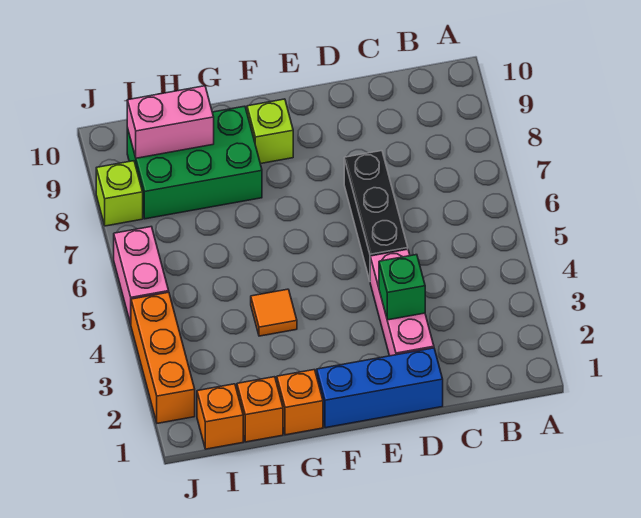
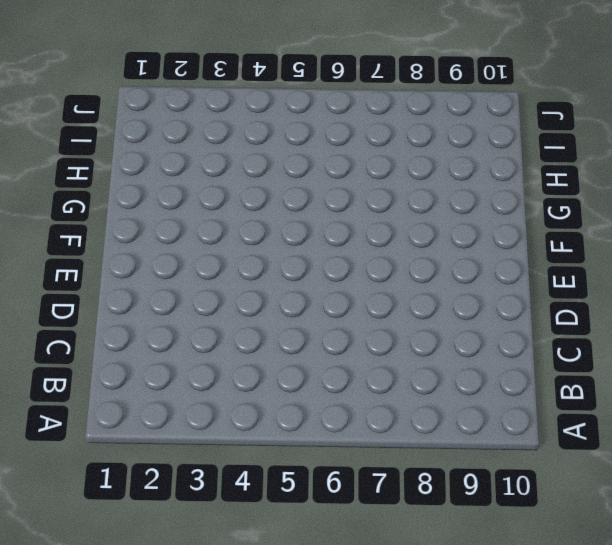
none -> blue 1x3 brick [317,348,443,428]
none -> pink 1x3 brick [370,249,434,356]
none -> black 1x3 brick [344,151,408,280]

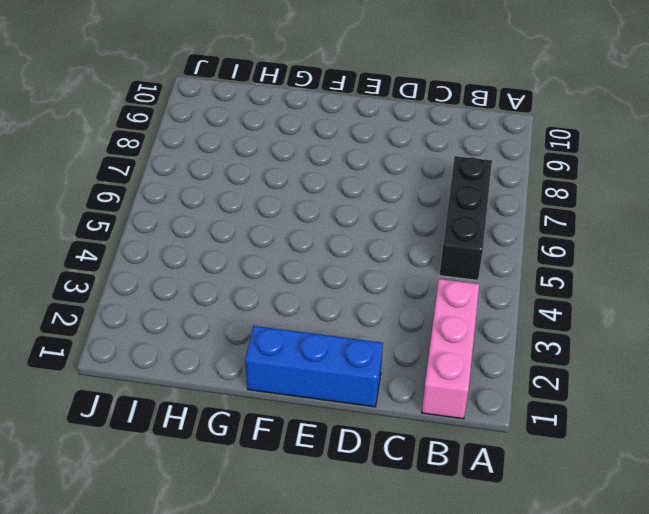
pink 1x3 brick [422,279,479,419] -> pink 1x3 brick moved to [370,249,434,356]
black 1x3 brick [440,156,492,280] -> black 1x3 brick moved to [344,151,408,280]
none -> lime 1x1 brick [247,99,293,164]
none -> orange 1x1 brick [277,370,323,435]
none -> orange 1x1 tile [251,289,297,336]

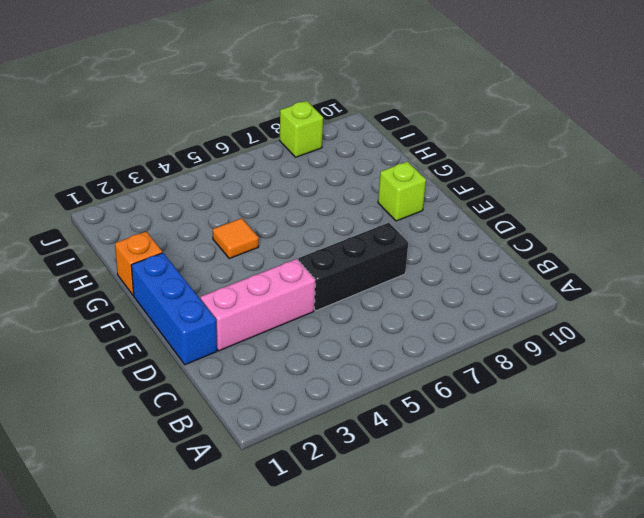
none -> green 2x3 brick [127,106,262,219]
none -> orange 1x1 brick [237,377,283,442]
none -> orange 1x1 brick [197,384,243,449]

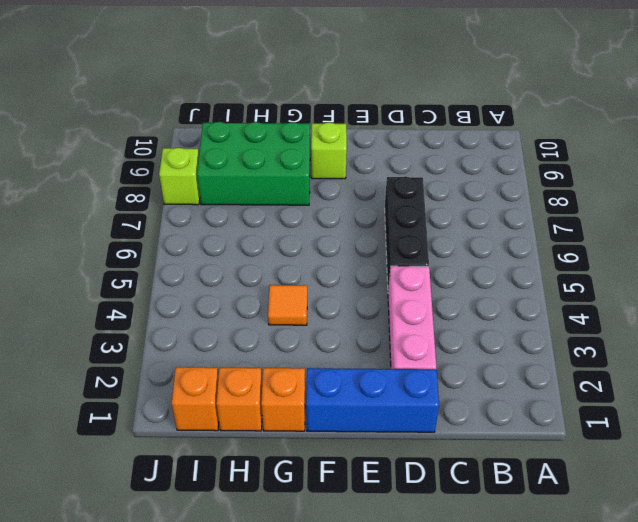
none -> orange 1x3 brick [131,292,195,423]
none -> pink 1x2 brick [114,227,169,324]
none -> green 1x1 brick [379,255,425,320]

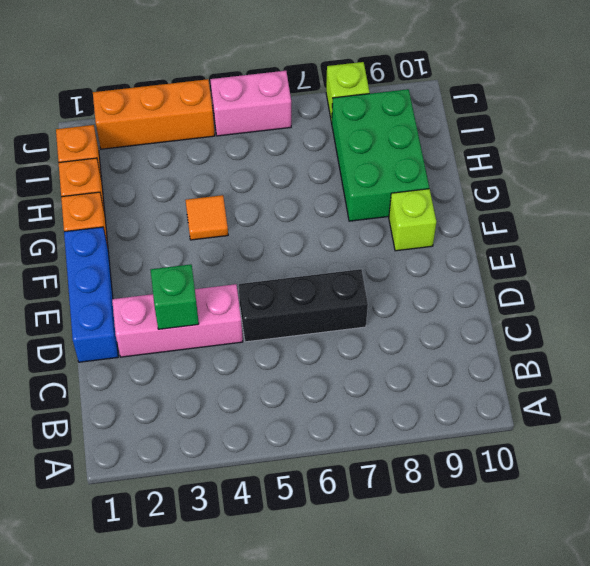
none -> pink 1x2 brick [127,86,214,158]

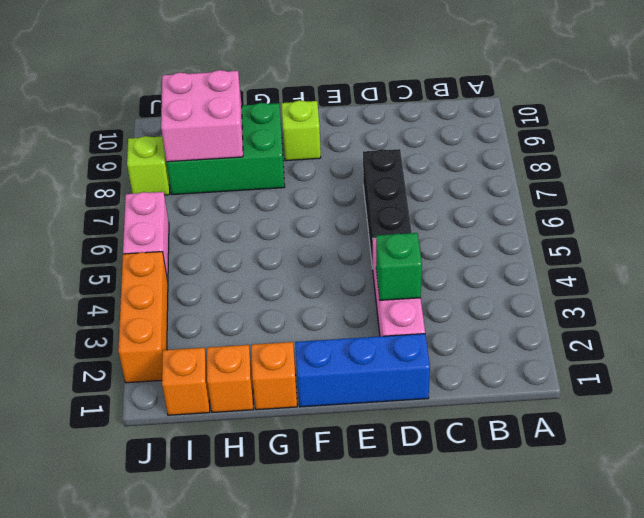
pink 2x2 brick [161,70,243,162] -> pink 1x2 brick [127,86,214,158]
none -> orange 1x1 tile [251,289,297,336]

